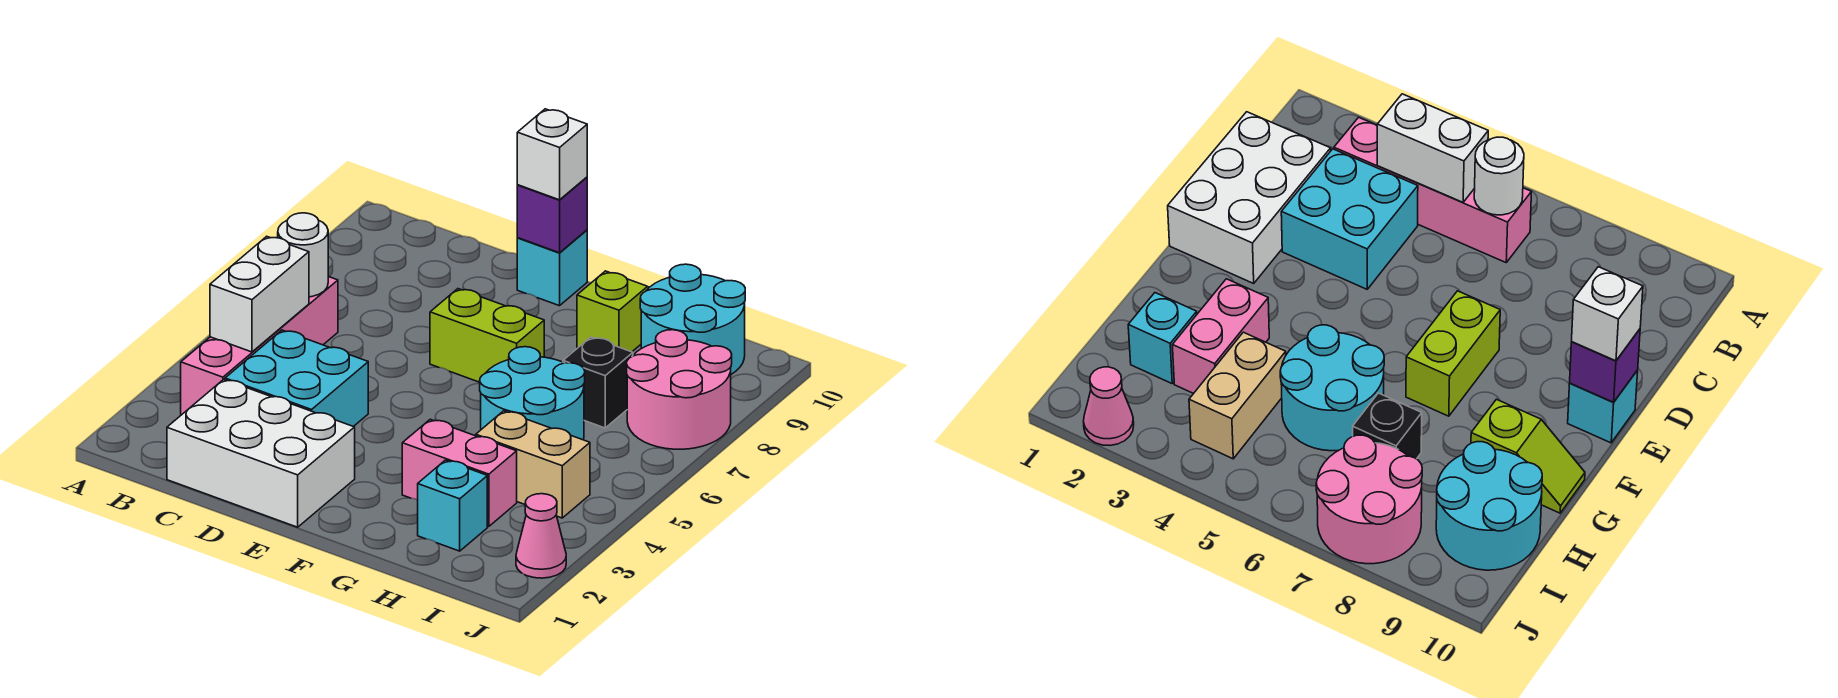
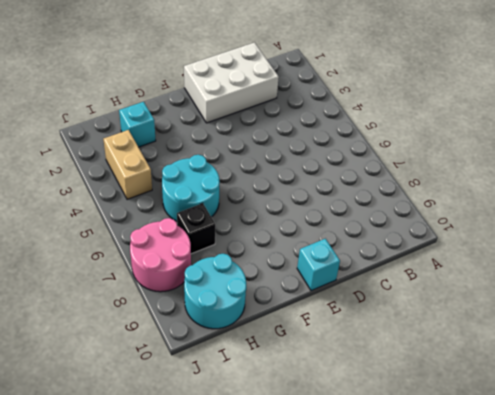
tan 1x2 brick [103,130,152,199] -> tan 1x2 brick turned to [476,411,590,518]
none -> pink 1x4 brick [181,277,338,415]
none -> cyan 2x2 brick [225,330,368,427]
none -> lime 1x2 brick [430,289,544,382]

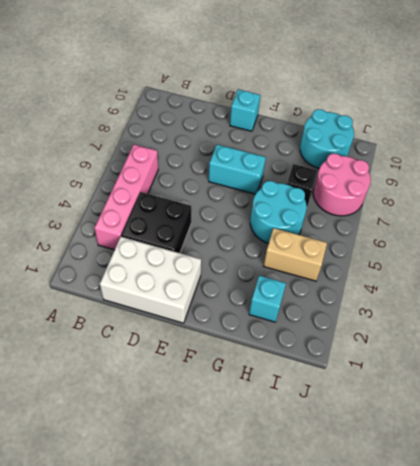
black 2x2 brick [121,192,191,253] -> cyan 2x2 brick [225,330,368,427]
cyan 1x2 brick [209,144,266,194] -> lime 1x2 brick [430,289,544,382]
none -> pink 1x2 brick [402,419,517,527]
none -> lime 1x2 slope [577,271,649,352]
none -> pink 1x1 cone [516,494,566,578]

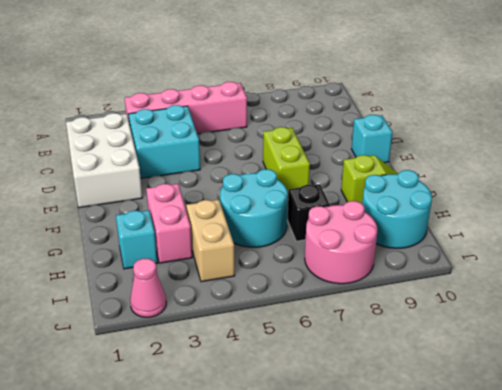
none -> white 1x2 brick [210,236,309,352]
none -> white 1x1 round brick [278,213,328,297]
none -> purple 1x1 brick [517,177,587,253]

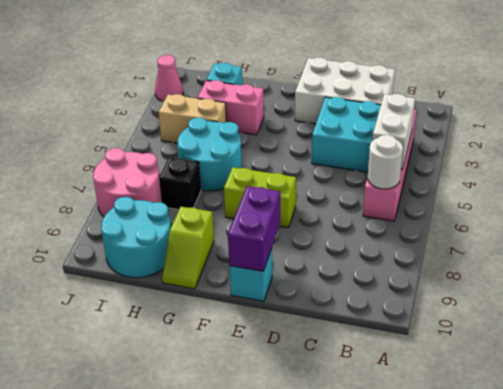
purple 1x2 brick [228,186,280,271] -> purple 1x1 brick [517,177,587,253]
none -> white 1x1 brick [517,109,587,200]

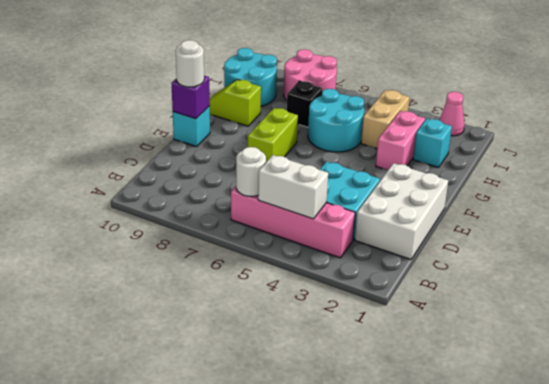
white 1x1 round brick [176,40,204,87] -> white 1x1 brick [517,109,587,200]

